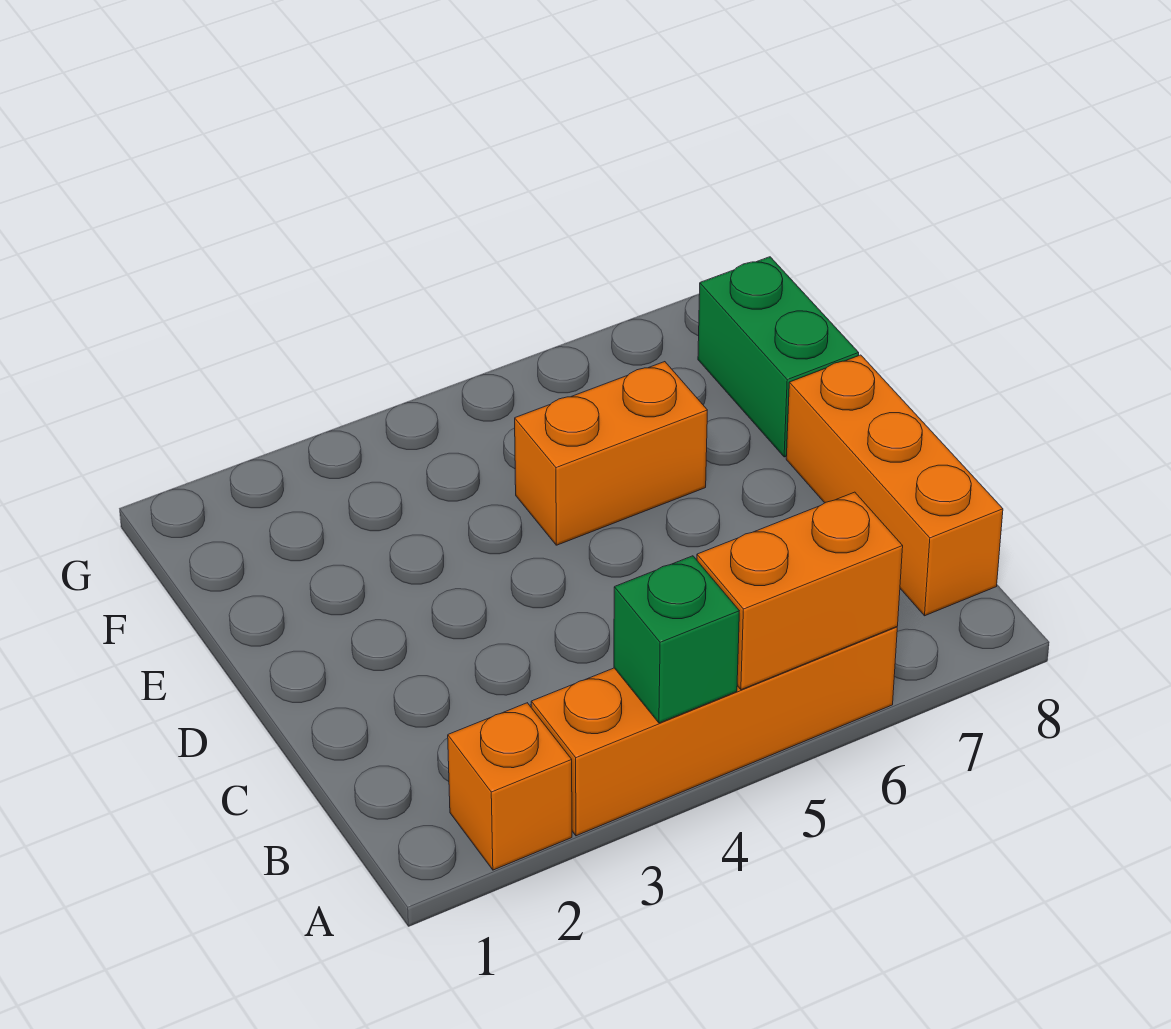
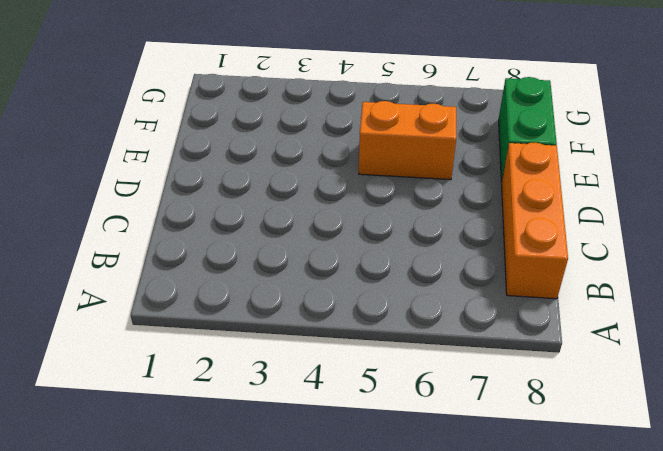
none -> orange 1x1 brick [448,703,572,870]
none -> orange 1x4 brick [531,627,897,836]

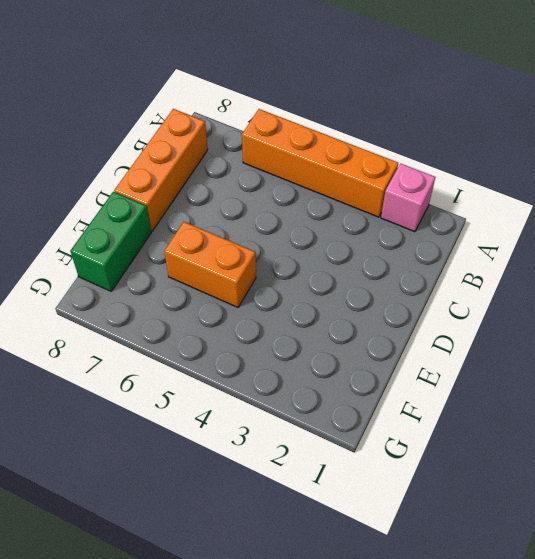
pink 1x1 brick [381,163,435,232] -> orange 1x1 brick [448,703,572,870]
none -> green 1x1 brick [614,556,739,723]
none -> orange 1x2 brick [697,492,903,690]

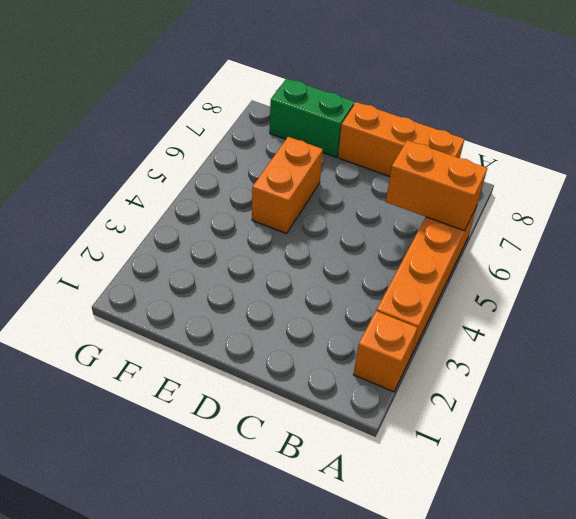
orange 1x2 brick [386,140,487,231] -> orange 1x2 brick turned to [697,492,903,690]
none -> green 1x1 brick [614,556,739,723]

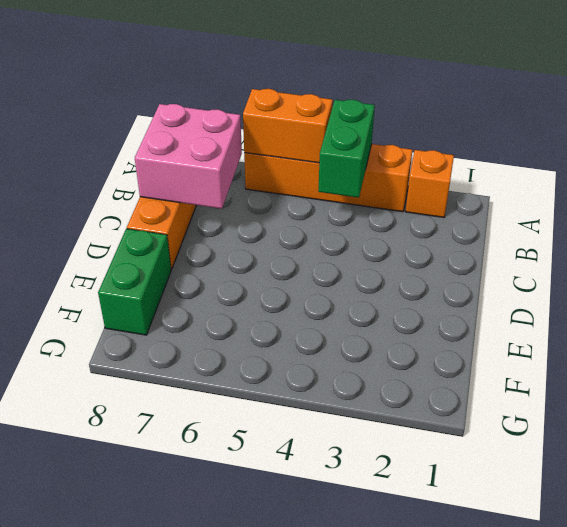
green 1x2 brick [318,100,375,198] -> green 1x1 brick [614,556,739,723]
pink 2x2 brick [135,104,242,209] -> none
none -> orange 1x2 brick [515,362,707,545]

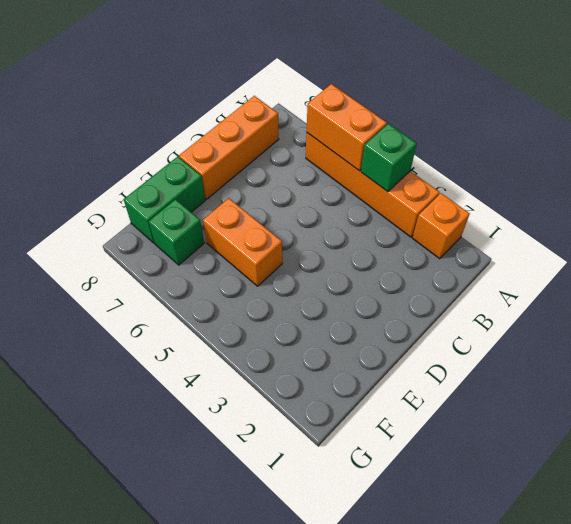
green 1x1 brick [149,199,204,265] -> none

